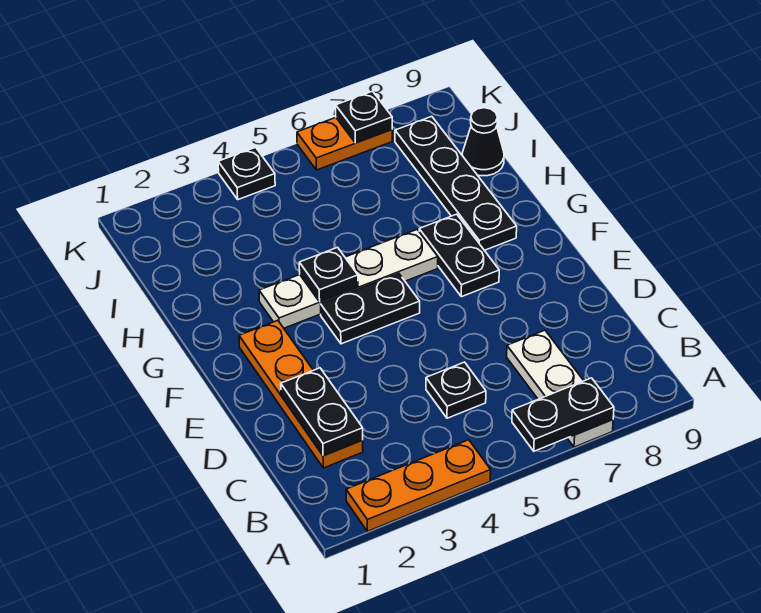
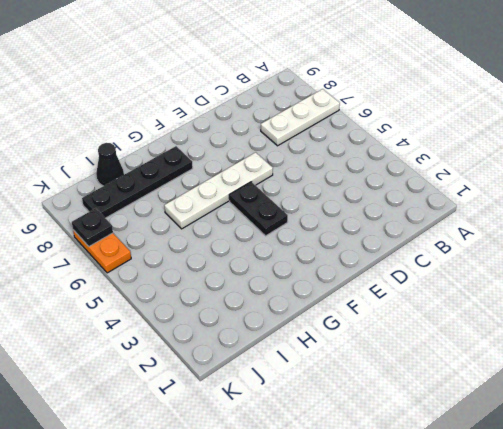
white 1x4 plate [164,152,273,229] -> white 1x4 plate turned to [259,230,438,328]
none -> orange 1x3 plate [346,440,491,531]
none -> orange 1x4 plate [239,320,363,468]
none -> black 1x1 plate [426,362,486,418]

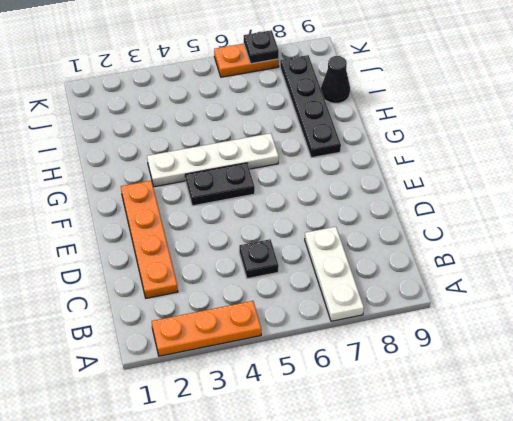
none -> black 1x2 plate [419,214,499,297]
none -> black 1x1 plate [218,147,275,200]
none -> black 1x2 plate [512,378,614,451]

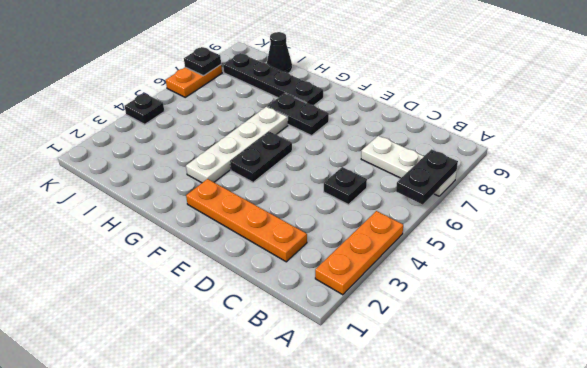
none -> black 1x2 plate [281,368,363,456]
none -> black 1x1 plate [299,248,358,302]

